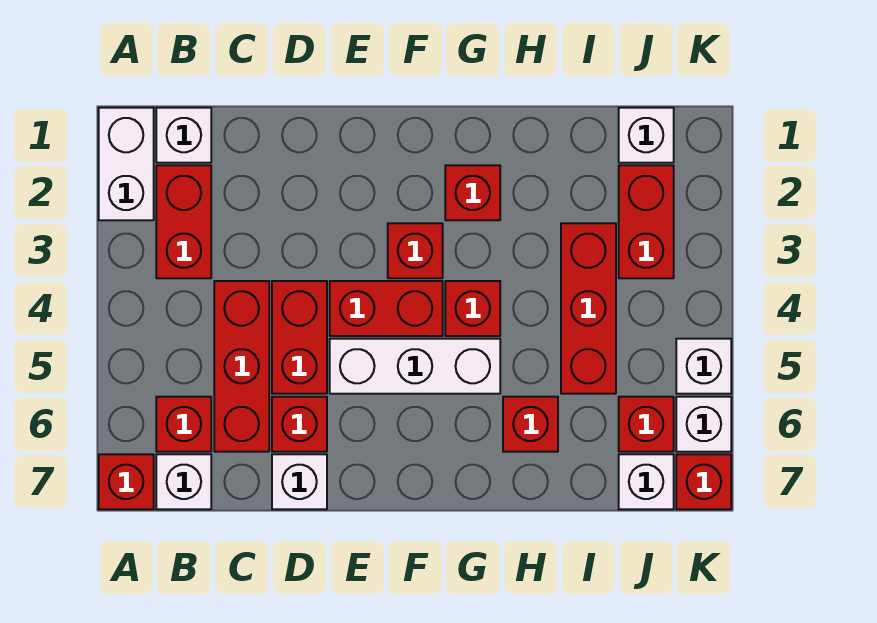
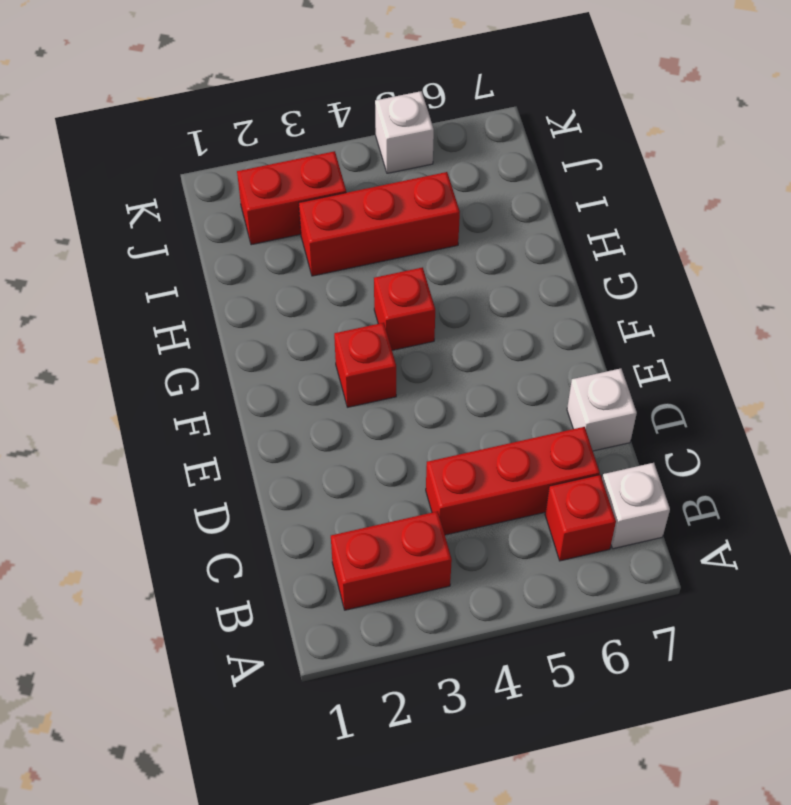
none -> white 1x2 brick [99,108,154,220]
none -> red 1x1 brick [99,454,154,509]
none -> white 1x1 brick [156,108,211,163]

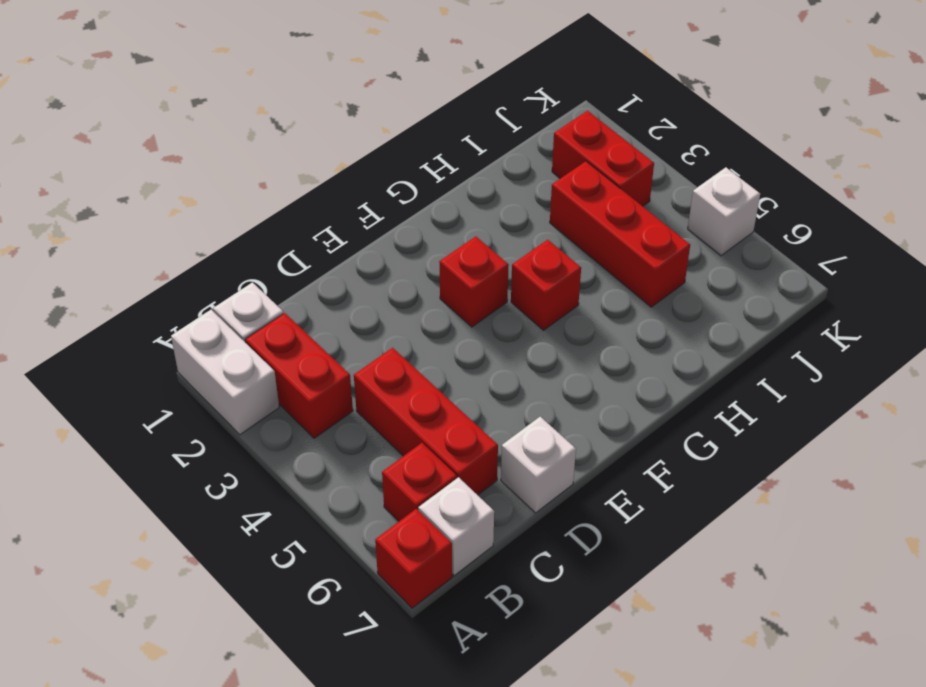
none -> red 1x2 brick [272,281,327,394]
none -> red 1x1 brick [272,397,327,452]
none -> red 1x2 brick [330,281,443,336]

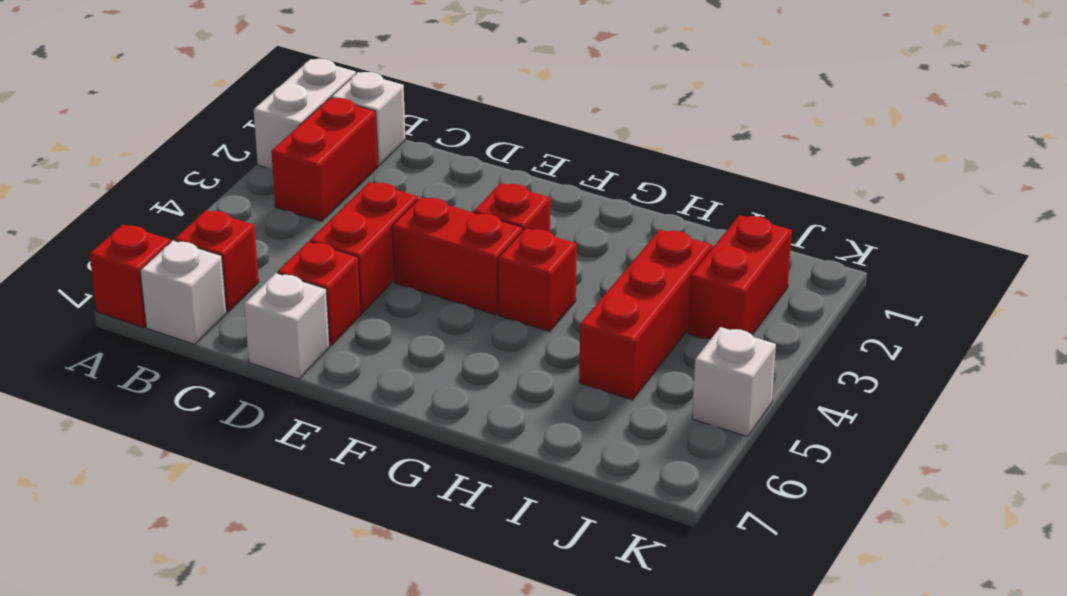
none -> red 1x3 brick [214,281,269,452]
none -> white 1x3 brick [330,339,500,394]
none -> red 1x1 brick [445,165,500,220]

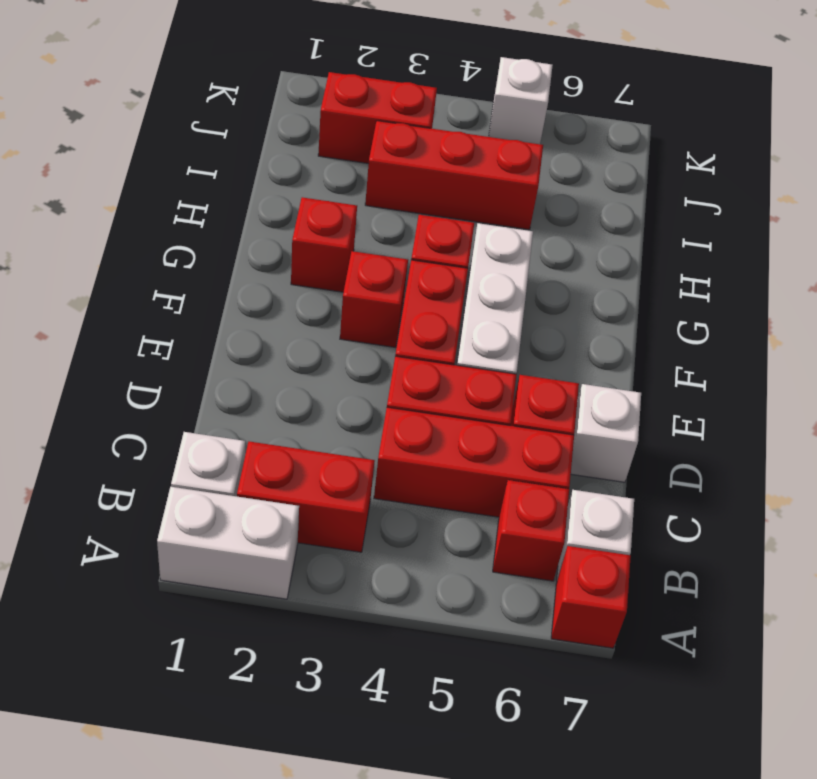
none -> red 1x1 brick [503,397,558,452]
none -> white 1x1 brick [619,108,674,163]
none -> red 1x1 brick [619,397,674,452]

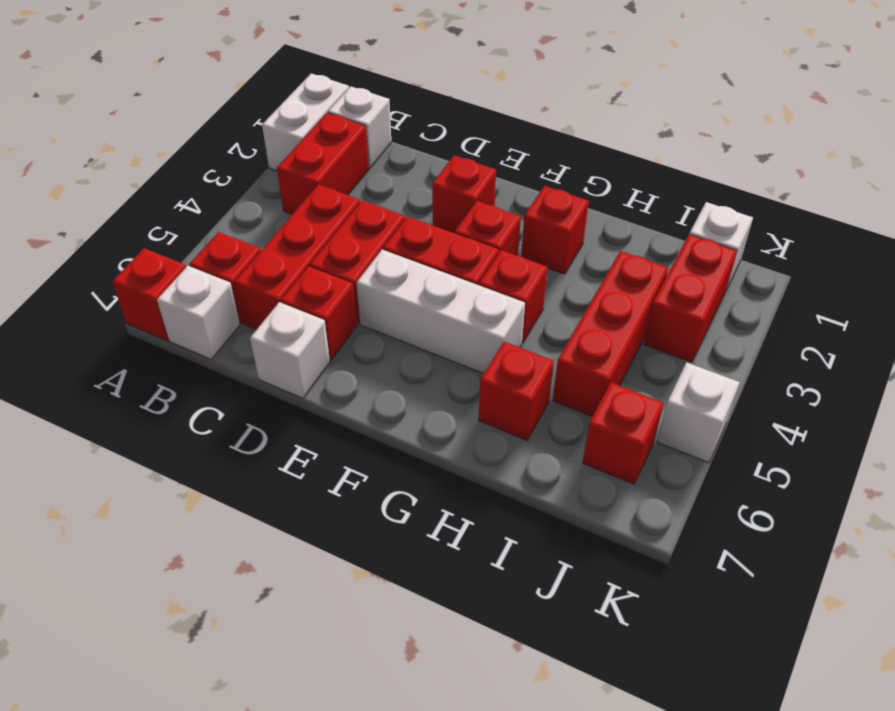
red 1x1 brick [432,155,496,233] -> red 1x1 brick moved to [676,454,731,509]
none -> white 1x1 brick [619,454,674,509]
none -> white 1x1 brick [676,397,731,452]

